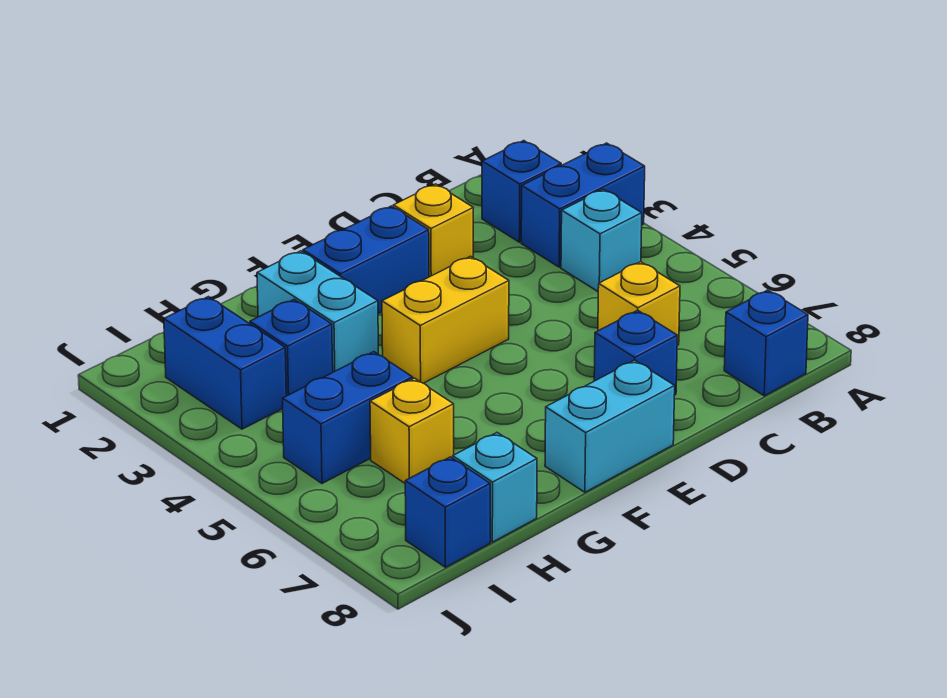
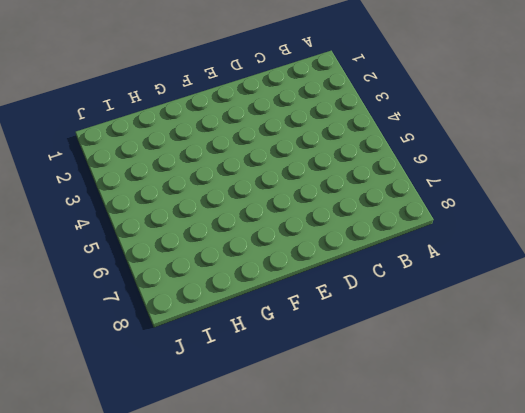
none -> blue 1x2 brick [521,143,645,267]
none -> blue 1x1 brick [482,141,561,242]
none -> cyan 1x1 brick [561,189,642,291]

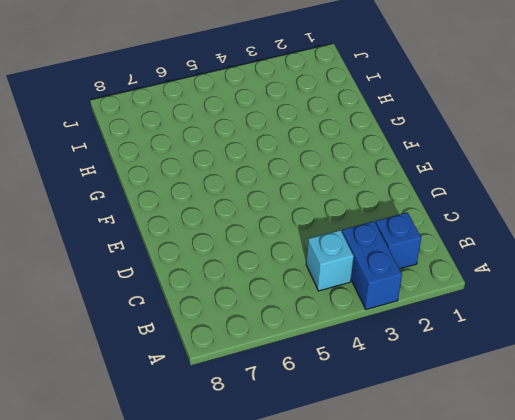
none -> blue 1x1 brick [724,290,808,396]
none -> yellow 1x1 brick [598,262,680,345]
none -> yellow 1x1 brick [393,184,473,277]

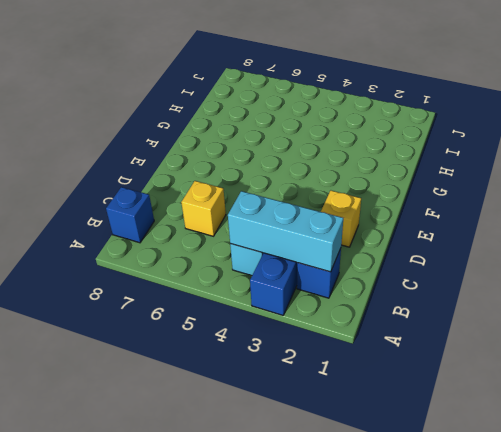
cyan 1x3 brick [228,191,343,272] -> none
none -> blue 1x1 brick [594,310,677,395]
none -> blue 1x2 brick [303,206,429,314]
none -> yellow 1x2 brick [382,256,509,383]

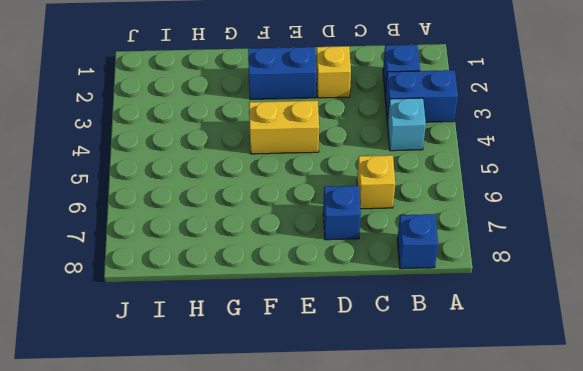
none -> cyan 1x2 brick [545,360,675,492]
none -> cyan 1x2 brick [257,251,378,372]
none -> blue 1x1 brick [250,299,333,396]

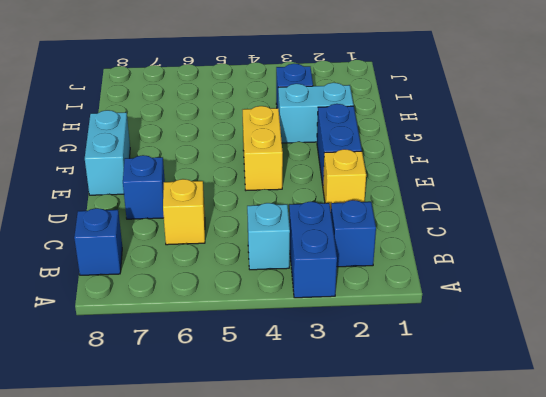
none -> blue 1x2 brick [283,352,413,483]
none -> yellow 1x1 brick [370,378,454,483]
none -> cyan 1x1 brick [453,433,537,542]

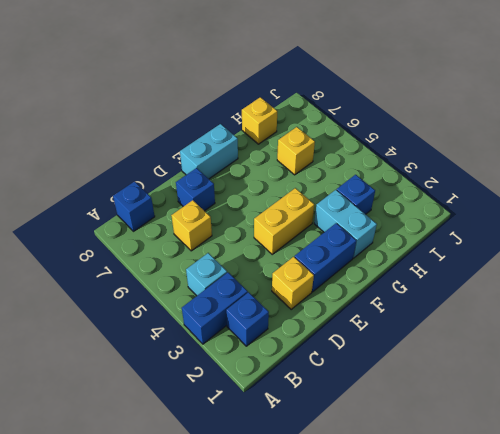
yellow 1x1 brick [242,97,277,144] -> cyan 1x1 brick [453,433,537,542]
none -> blue 1x2 brick [283,352,413,483]
none -> blue 1x2 brick [164,297,286,429]
none -> blue 1x1 brick [405,457,490,567]

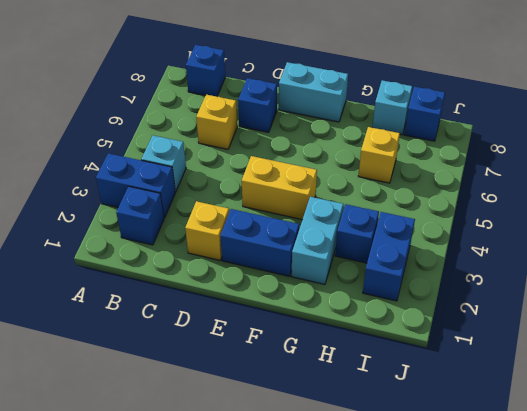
none -> blue 1x2 brick [283,352,413,483]

